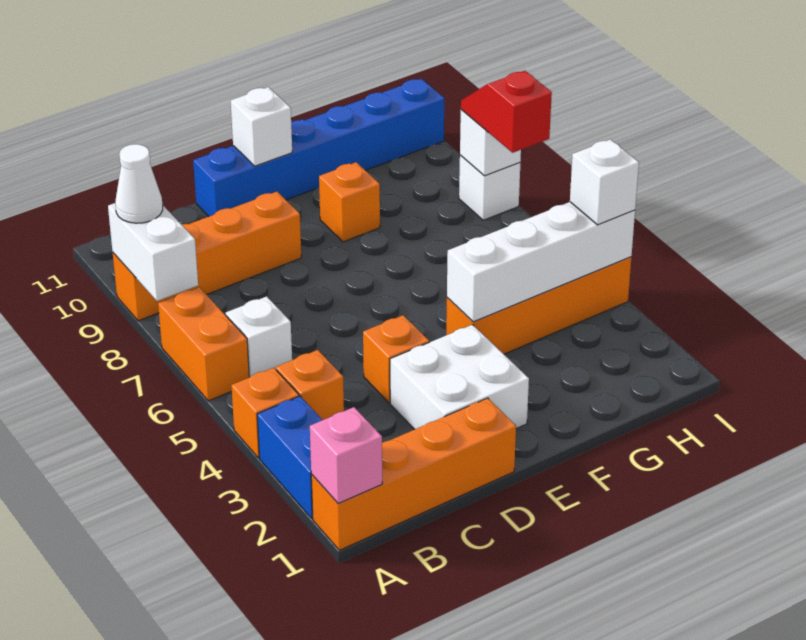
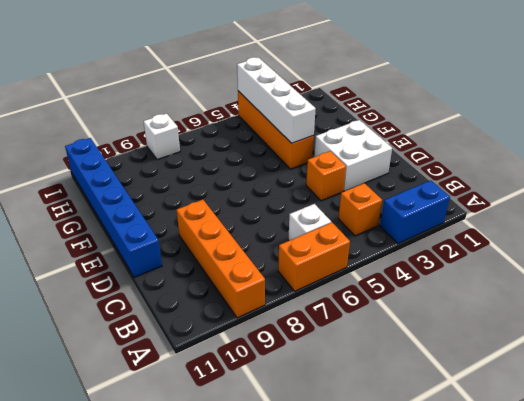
none -> orange 1x4 brick [311,398,516,550]
none -> orange 1x1 brick [231,368,299,458]
none -> orange 1x1 brick [319,162,380,242]

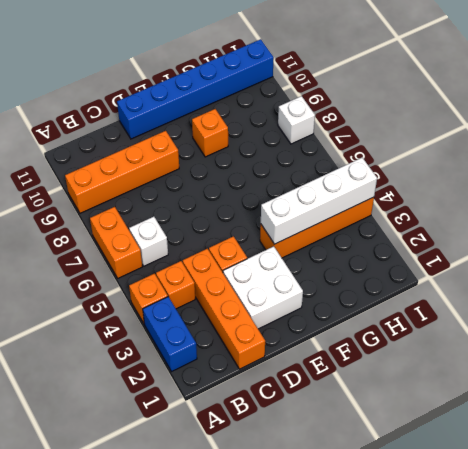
orange 1x4 brick [182,249,265,369] -> orange 1x4 brick turned to [311,398,516,550]
none -> pink 1x1 brick [310,407,382,503]
none -> white 1x2 brick [108,203,198,301]
none -> white 1x1 brick [231,87,292,166]

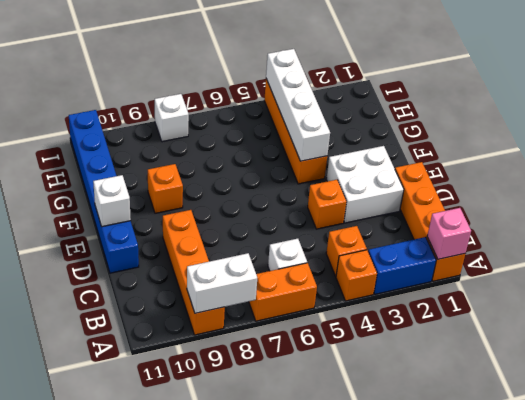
none -> white 1x1 brick [460,110,521,176]
none -> white 1x1 cone [115,144,163,223]
none -> white 1x1 brick [570,139,639,225]

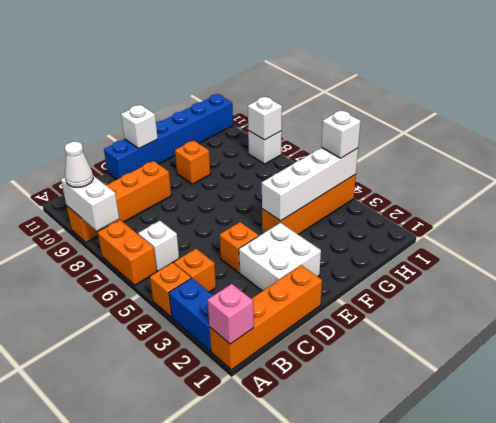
none -> red 1x2 slope [461,71,552,153]

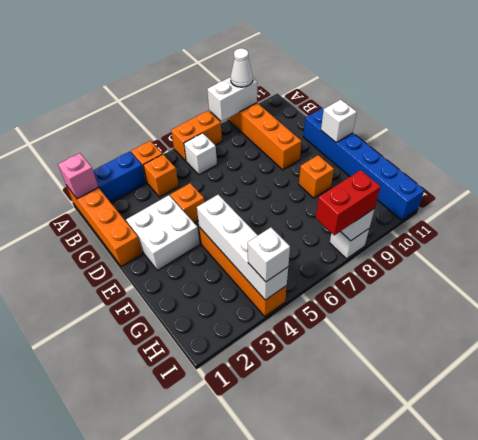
red 1x2 brick [316,170,381,235] -> red 1x2 slope [461,71,552,153]

